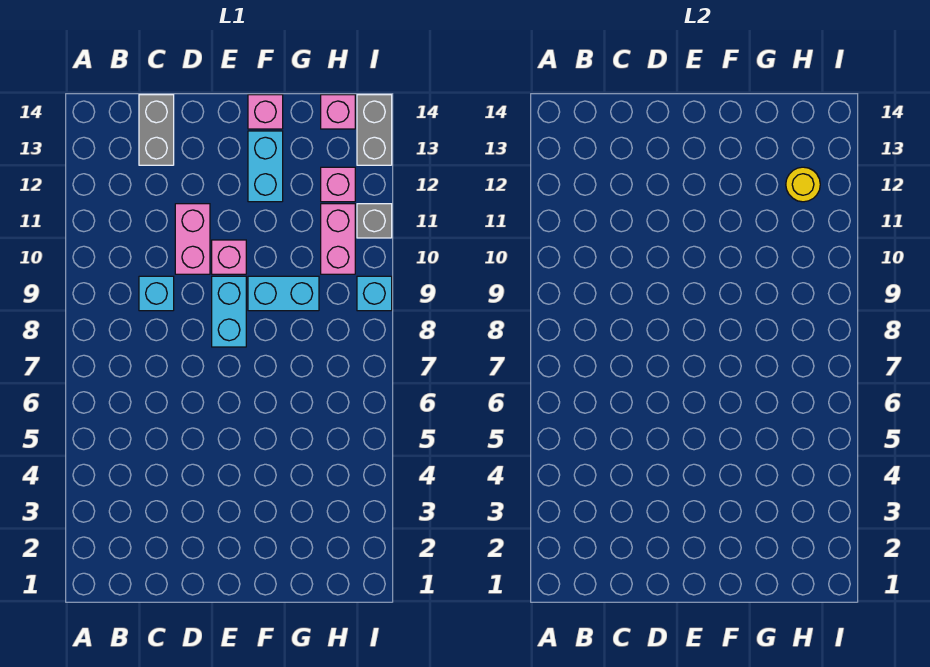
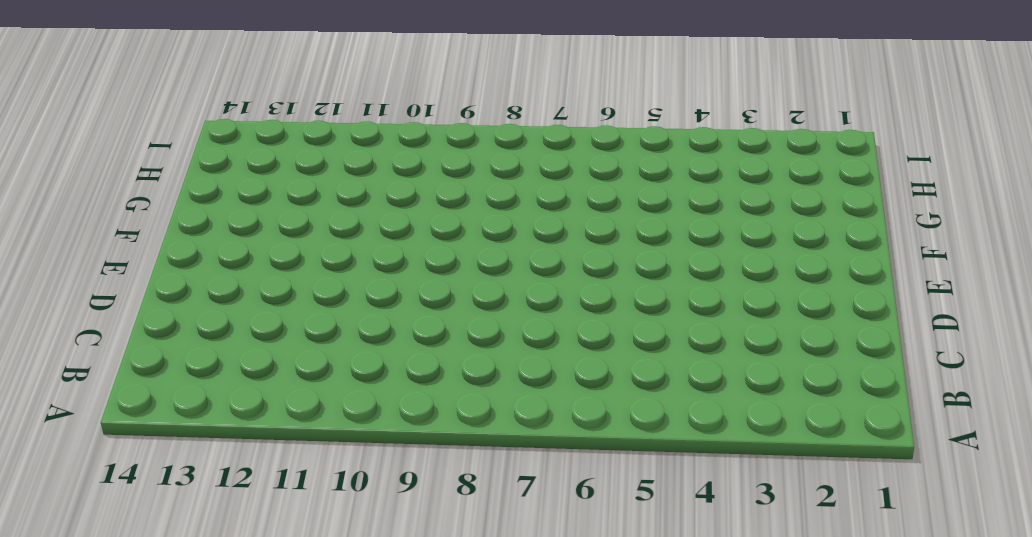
none -> cyan 1x1 brick [139,276,174,311]
none -> grey 1x2 brick [139,95,174,165]
none -> pink 1x2 brick [175,204,210,274]

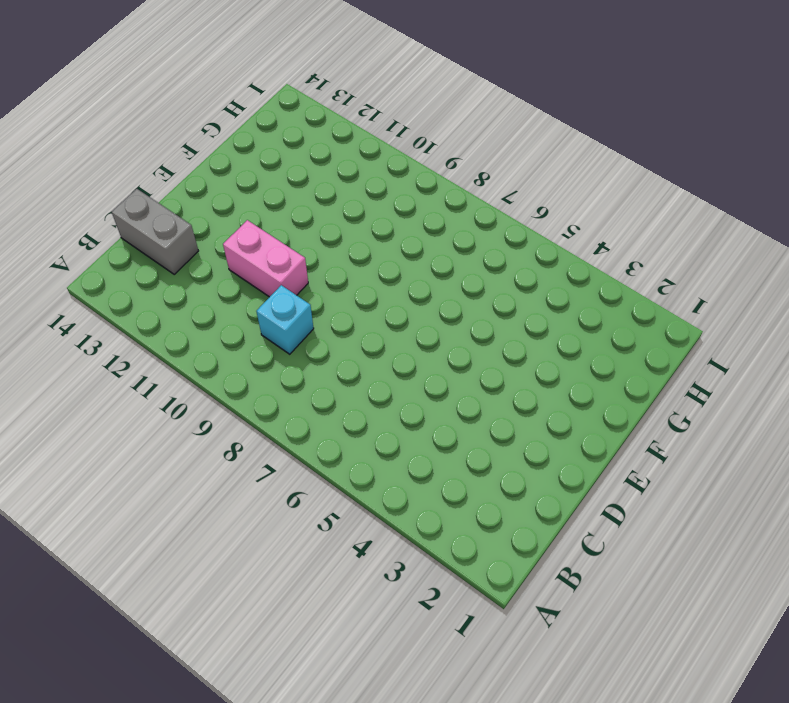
none -> cyan 1x2 brick [212,276,246,347]
none -> pink 1x1 brick [212,240,246,274]
none -> cyan 1x2 brick [248,276,319,311]

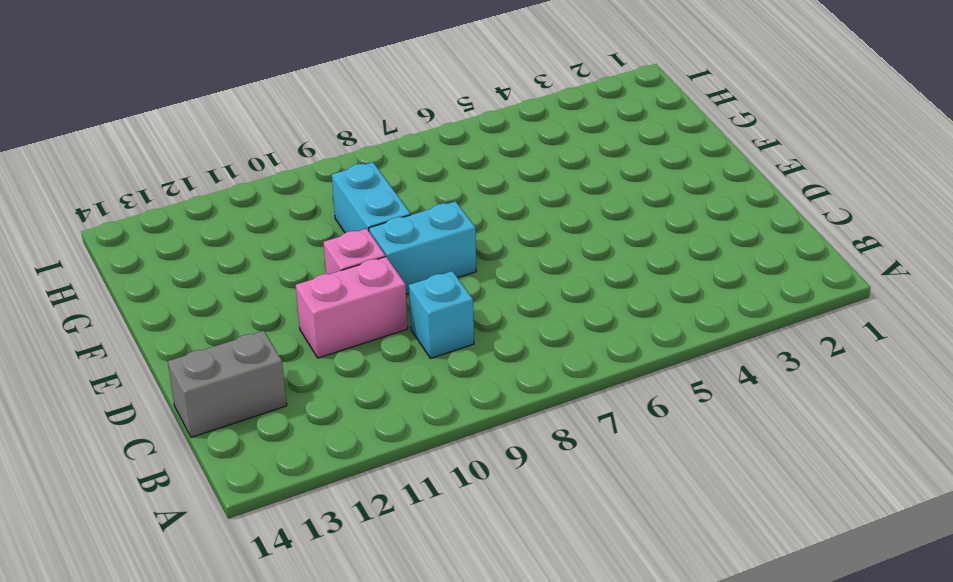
none -> cyan 1x2 brick [248,131,283,202]
none -> pink 1x1 brick [248,95,283,129]
none -> pink 1x2 brick [321,204,355,274]

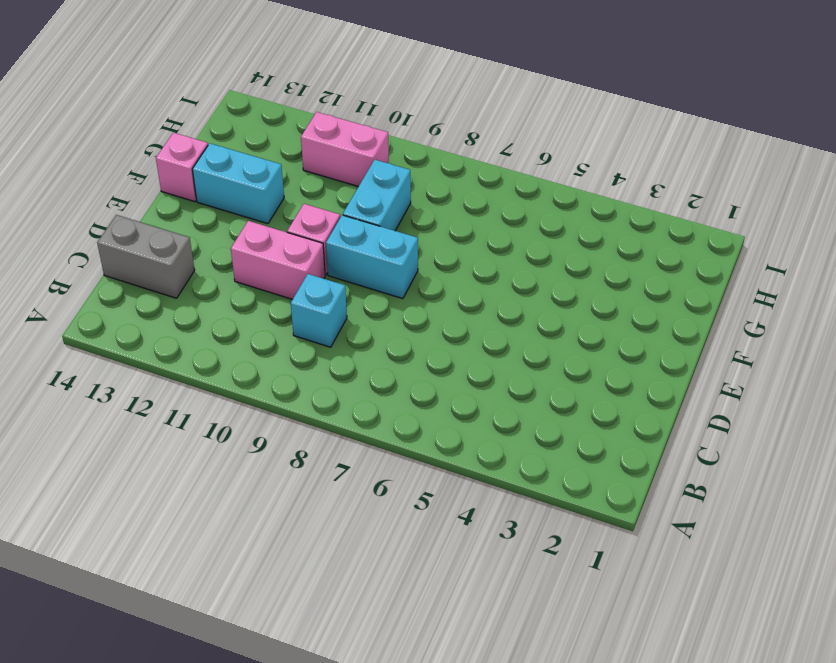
none -> pink 1x1 brick [321,167,355,202]
none -> pink 1x1 brick [321,95,355,129]
none -> cyan 1x1 brick [357,276,392,311]

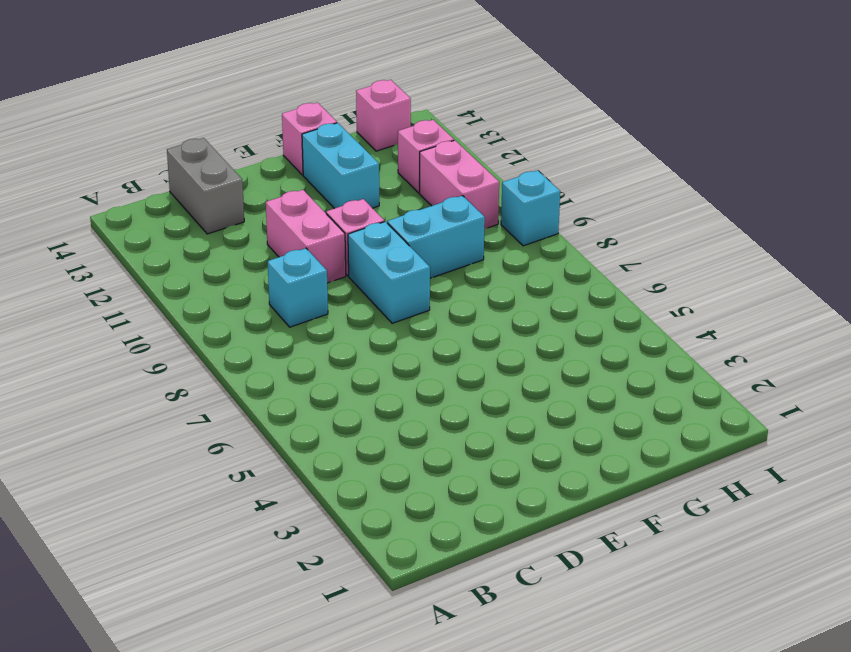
none -> grey 1x1 brick [357,204,392,238]
none -> grey 1x2 brick [357,95,392,165]
none -> yellow 1x1 round brick [786,167,820,202]

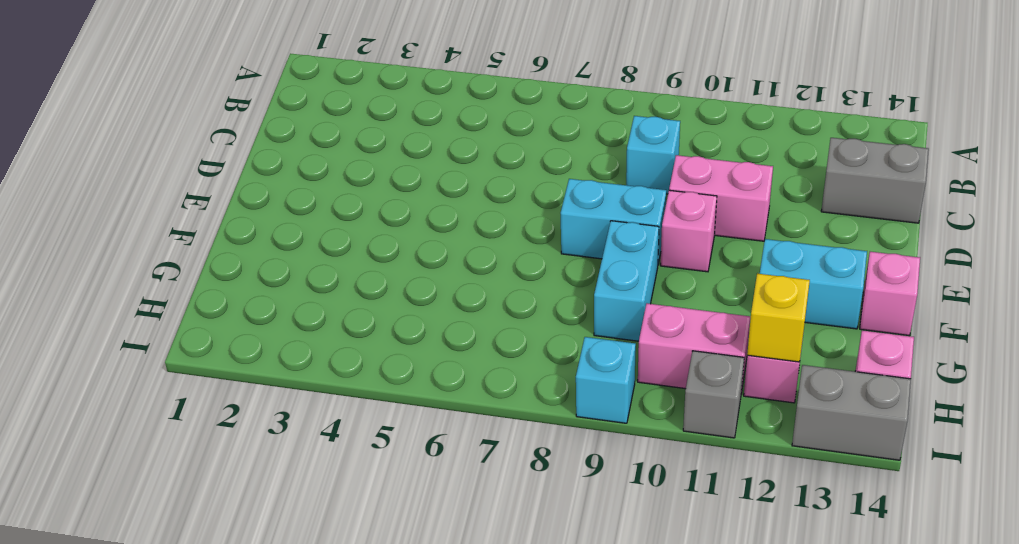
yellow 1x1 brick [747,274,810,362] -> yellow 1x1 round brick [786,167,820,202]

